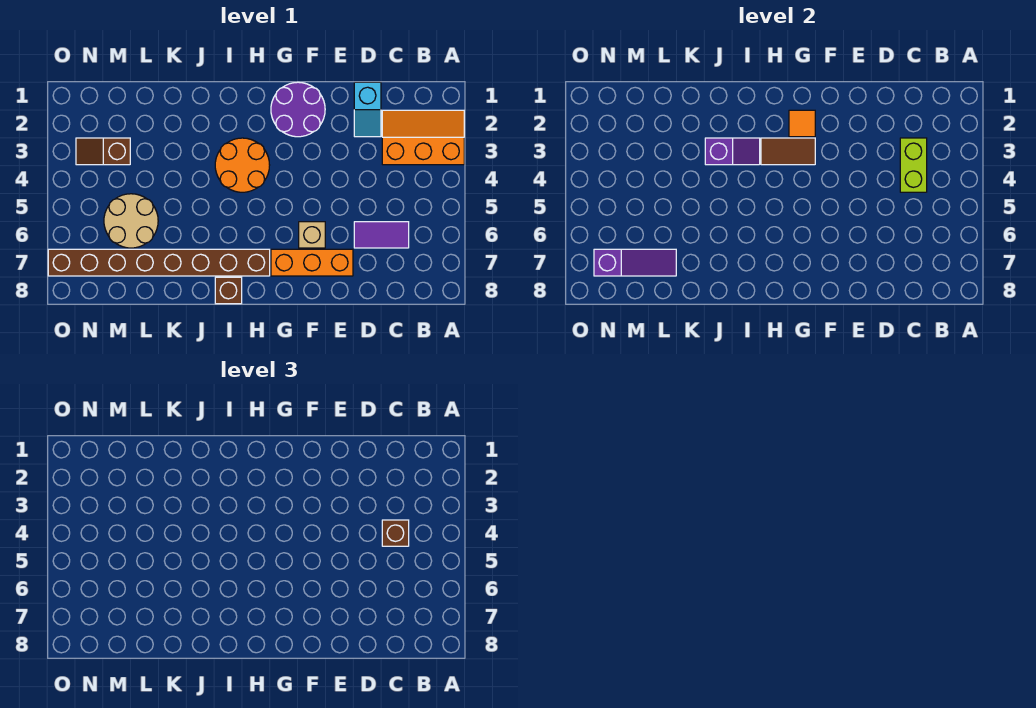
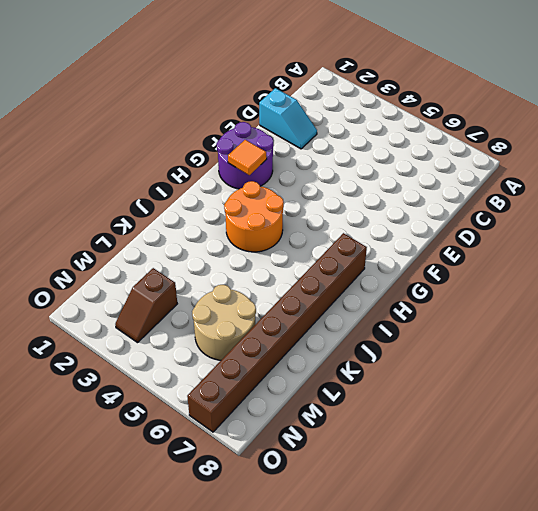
none -> orange 2x3 slope [382,110,464,165]
none -> purple 1x2 tile [354,222,409,248]
none -> orange 1x3 brick [271,249,353,276]

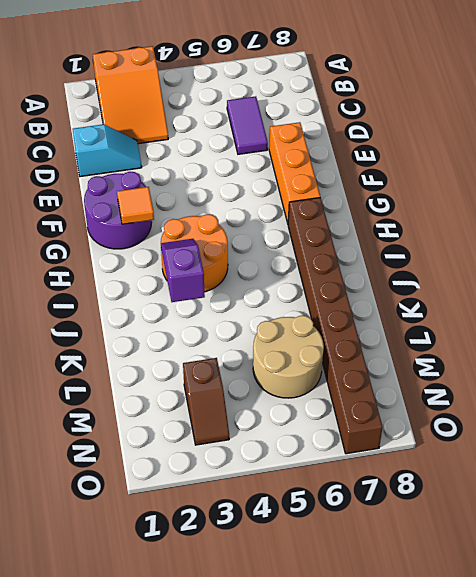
orange 2x3 slope [93,46,168,144] -> orange 2x3 slope turned to [382,110,464,165]
none -> tan 1x1 brick [299,222,325,248]
none -> brown 1x1 brick [215,277,242,304]
none -> lime 1x2 brick [900,138,927,192]

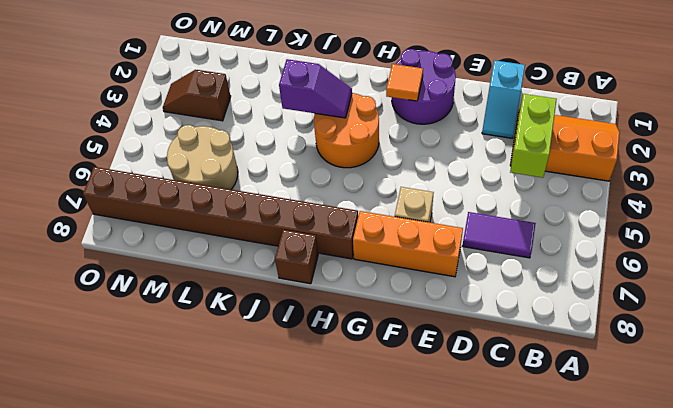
none -> brown 1x2 tile [761,138,815,165]
none -> purple 1x3 slope [594,249,676,276]
none -> brown 1x1 brick [382,520,409,546]

